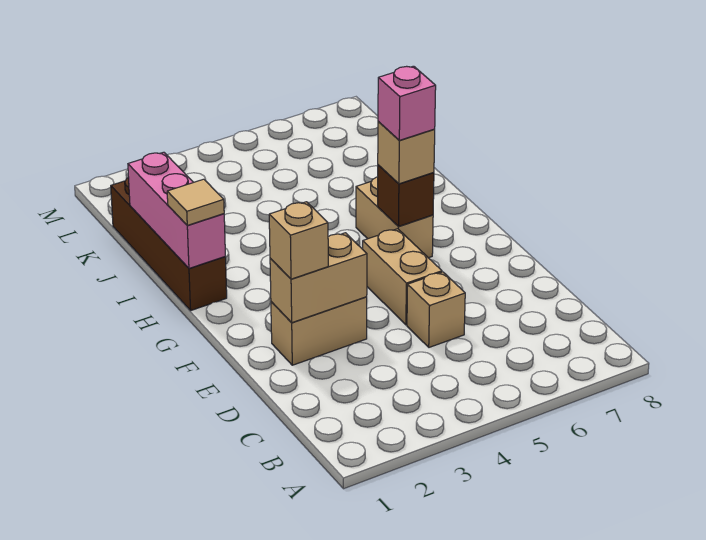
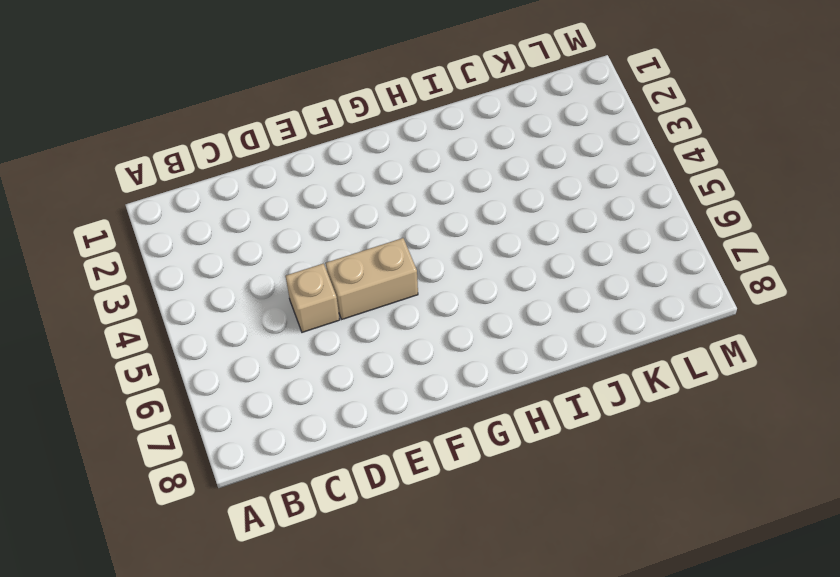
none -> tan 1x2 brick [271,297,367,365]
none -> tan 1x2 brick [356,177,433,258]
none -> brown 1x4 brick [111,178,227,310]

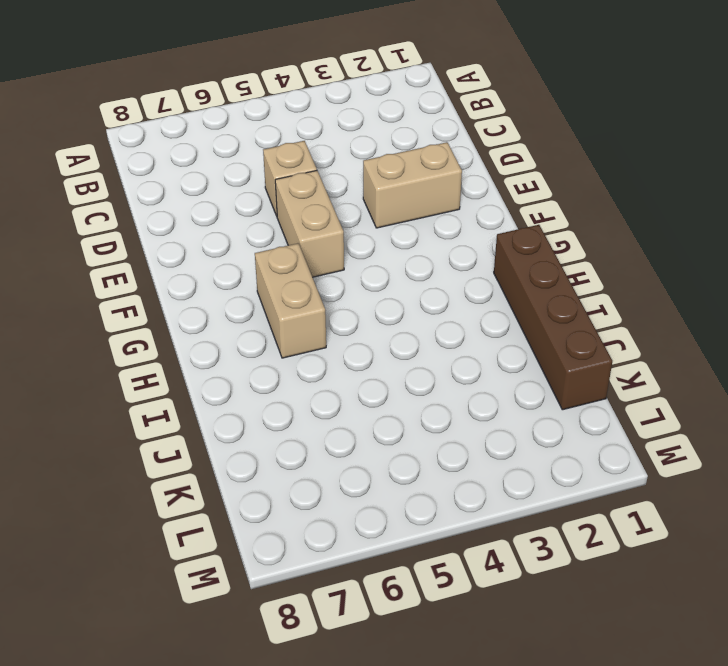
none -> tan 1x2 brick [270,233,367,323]
none -> brown 1x1 brick [378,165,434,226]
none -> pink 1x3 brick [128,152,225,268]

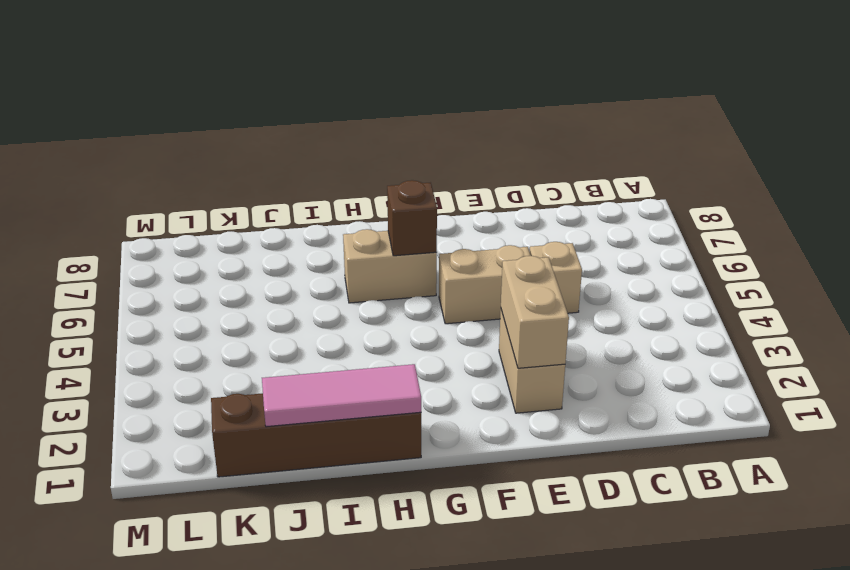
pink 1x3 tile [262,364,421,427] -> pink 1x3 brick [128,152,225,268]
none -> tan 1x1 brick [269,202,328,279]
none -> tan 1x1 brick [378,121,435,184]
none -> tan 1x1 tile [167,179,224,225]

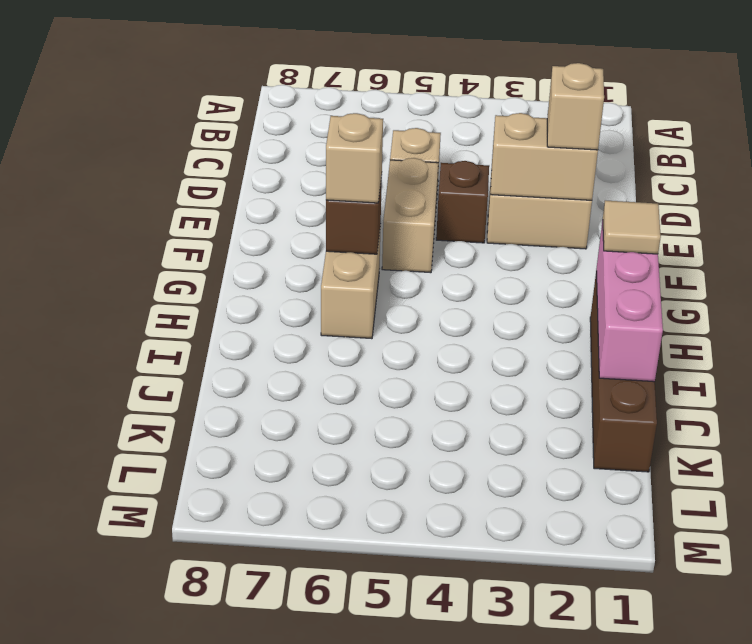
brown 1x1 brick [436,161,489,243] -> none
none -> pink 1x1 brick [378,66,436,140]

